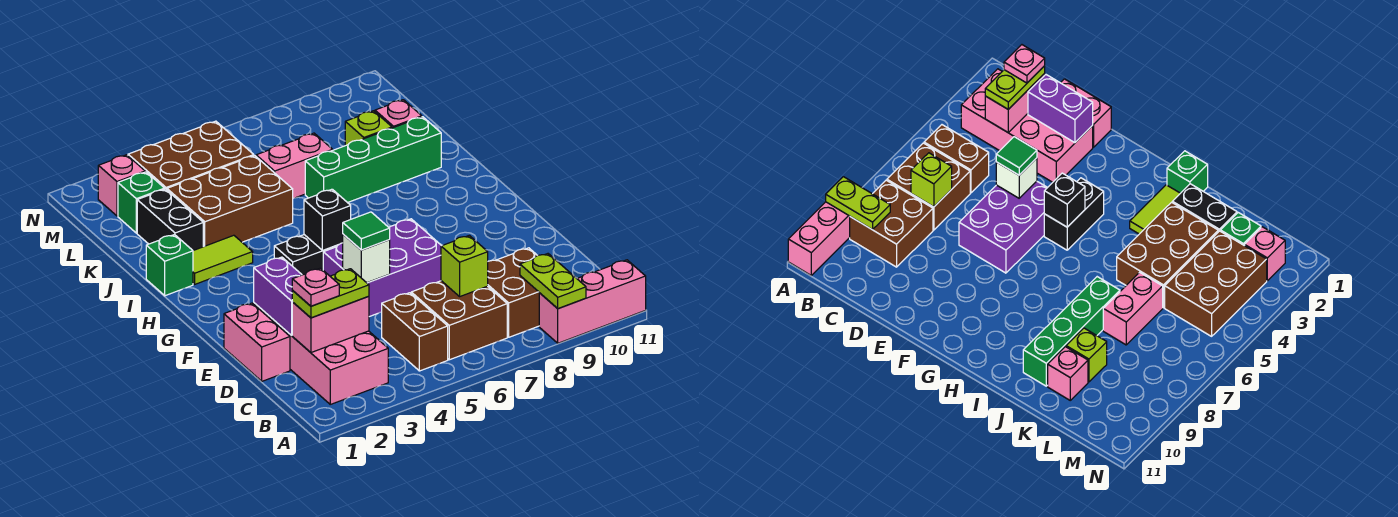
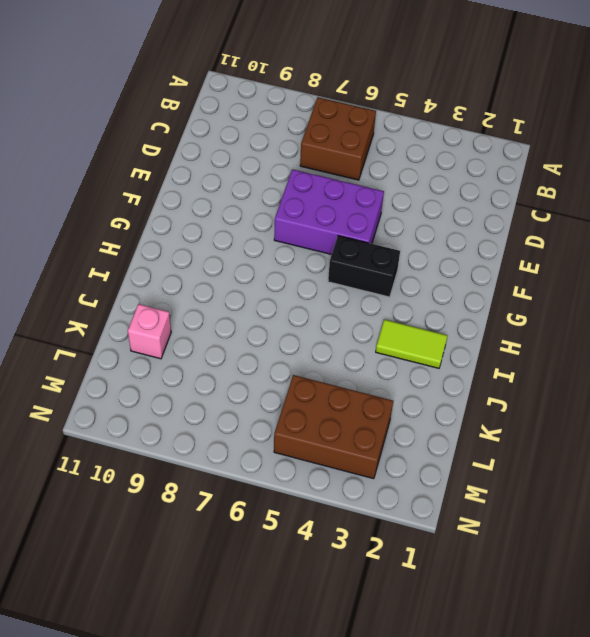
none -> pink 1x3 brick [539,260,646,343]
none -> pink 2x4 brick [254,303,388,404]
none -> brown 1x2 brick [382,293,448,371]

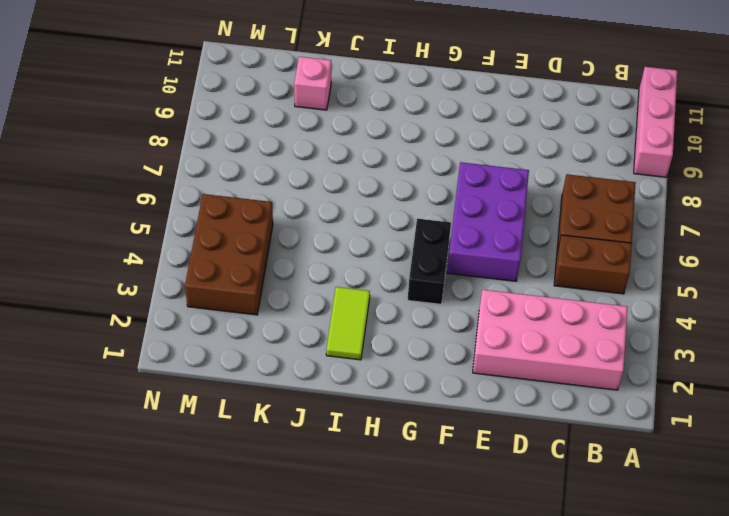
none -> brown 2x2 brick [488,248,539,337]
none -> pink 1x2 brick [224,303,290,381]
none -> green 1x1 brick [146,235,193,296]

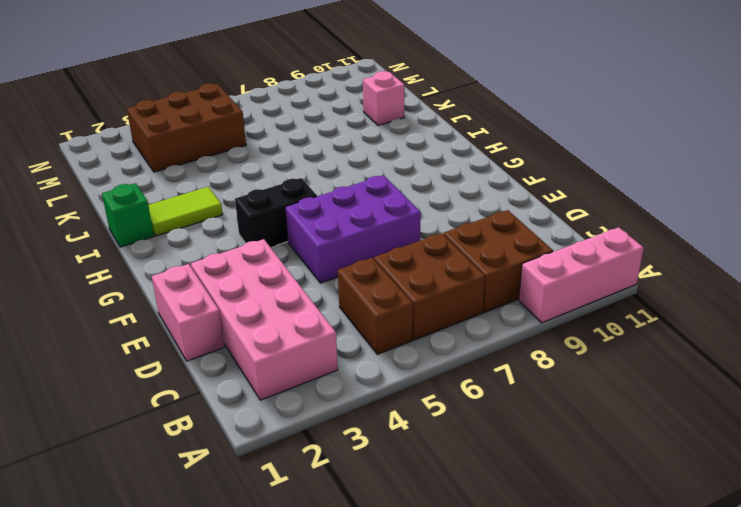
none -> black 1x2 brick [137,189,203,251]
none -> brown 2x3 brick [167,156,293,247]
none -> green 1x4 brick [305,117,441,203]

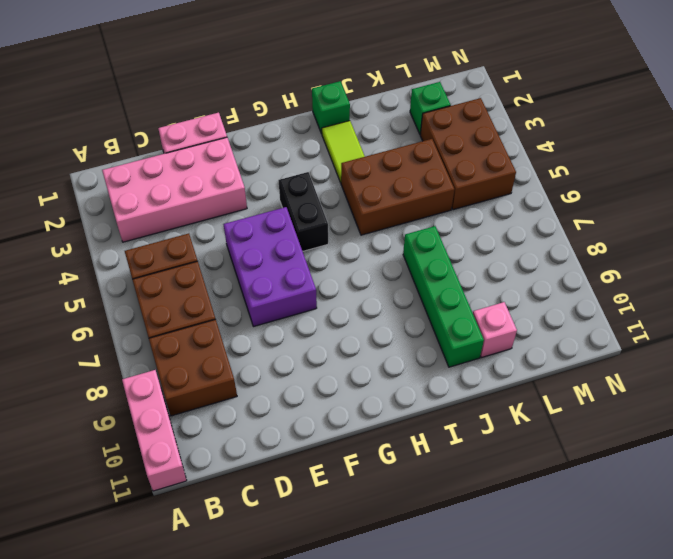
brown 2x3 brick [341,139,454,235] -> brown 2x3 brick turned to [167,156,293,247]
none -> black 1x2 brick [137,189,203,251]
none -> pink 1x2 brick [256,133,333,198]
none -> lime 1x1 brick [345,111,392,146]

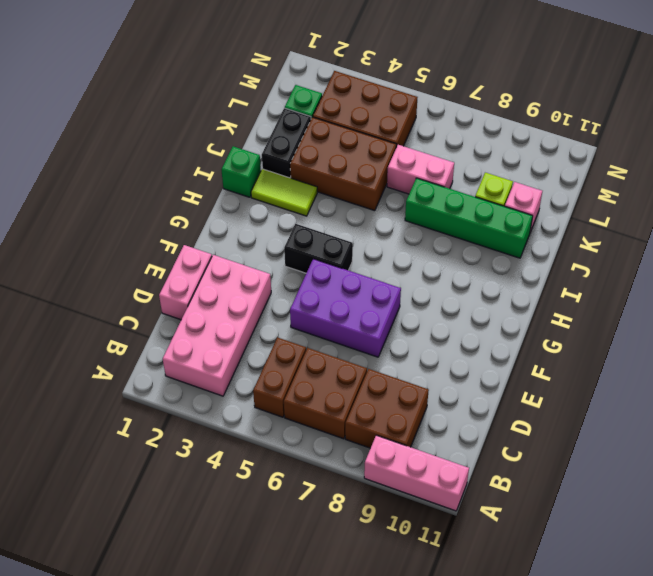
none -> pink 1x1 brick [98,155,145,216]
none -> lime 1x2 plate [520,254,586,309]
none -> pink 1x2 brick [292,296,369,353]

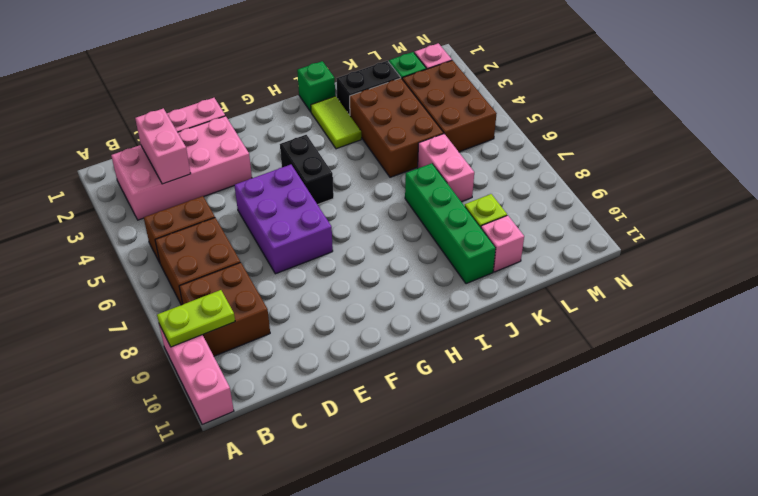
none -> lime 1x1 brick [441,236,488,296]
none -> purple 1x2 brick [254,257,302,335]
none -> white 1x1 brick [343,234,390,283]

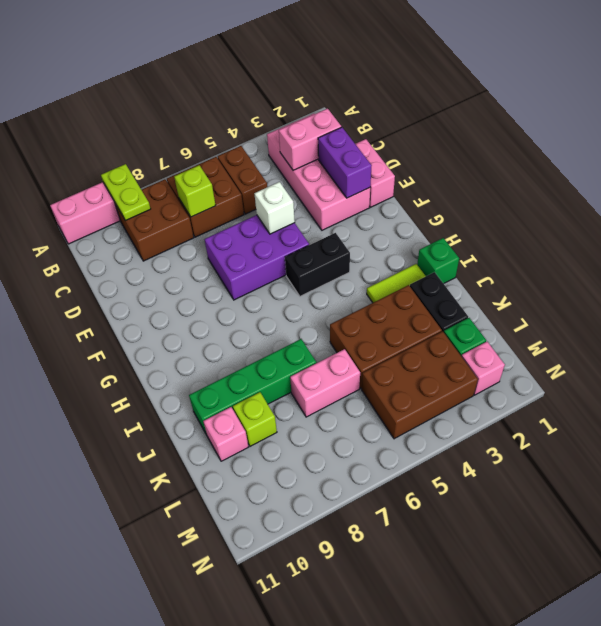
none -> black 1x1 brick [304,189,351,250]
none -> lime 1x2 plate [292,269,369,318]
none -> green 1x1 tile [343,212,390,250]

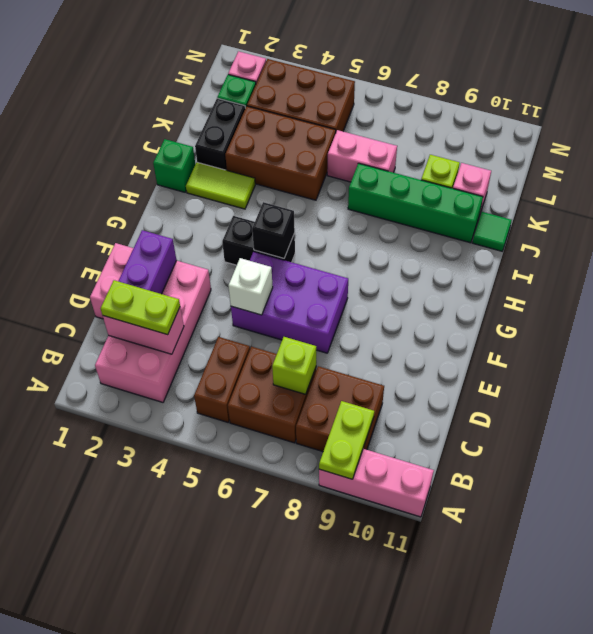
green 1x1 tile [473,212,512,251] -> green 1x1 tile moved to [343,212,390,250]
none -> pink 1x1 plate [292,268,339,306]

